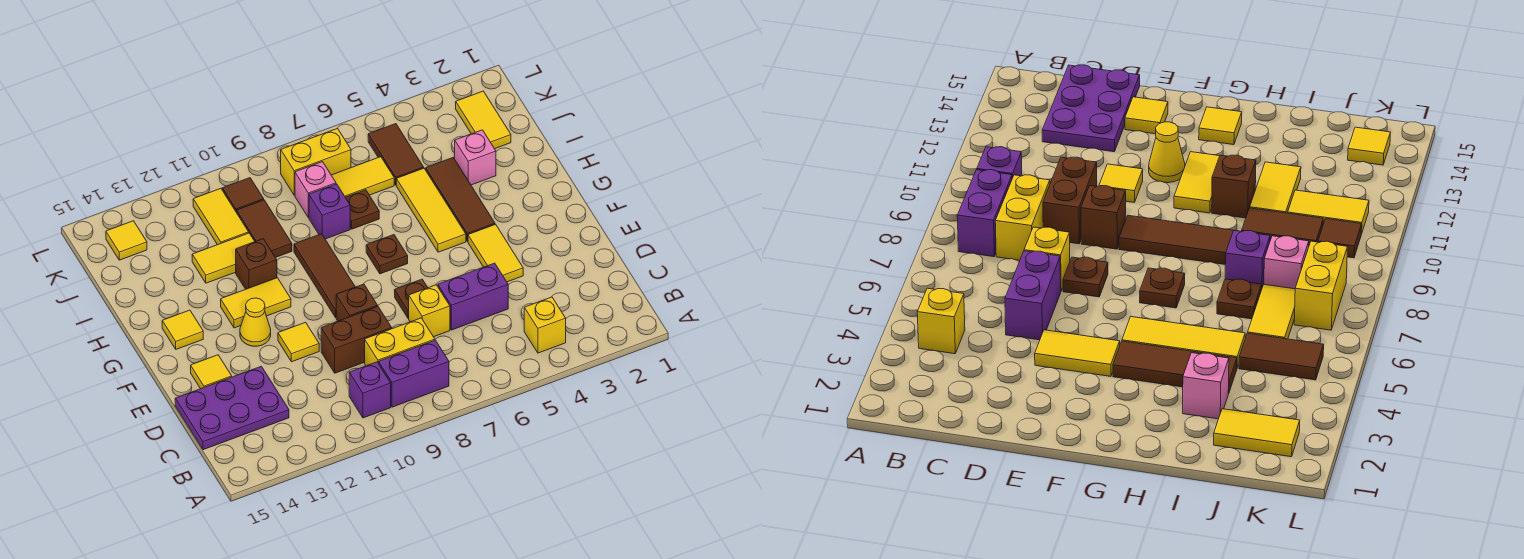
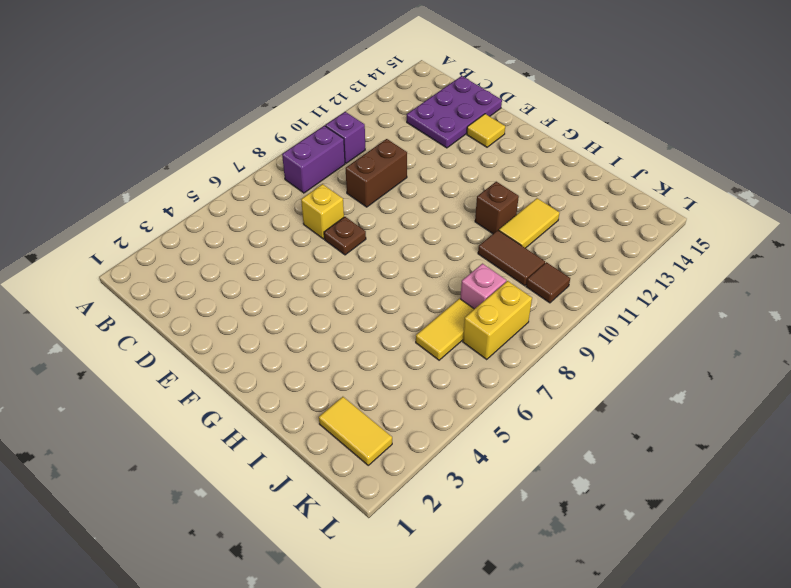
none -> yellow 1x1 brick [524,297,566,353]
none -> yellow 1x2 brick [365,318,435,366]
none -> purple 1x2 brick [438,263,508,330]
none -> yellow 1x2 tile [468,224,523,282]

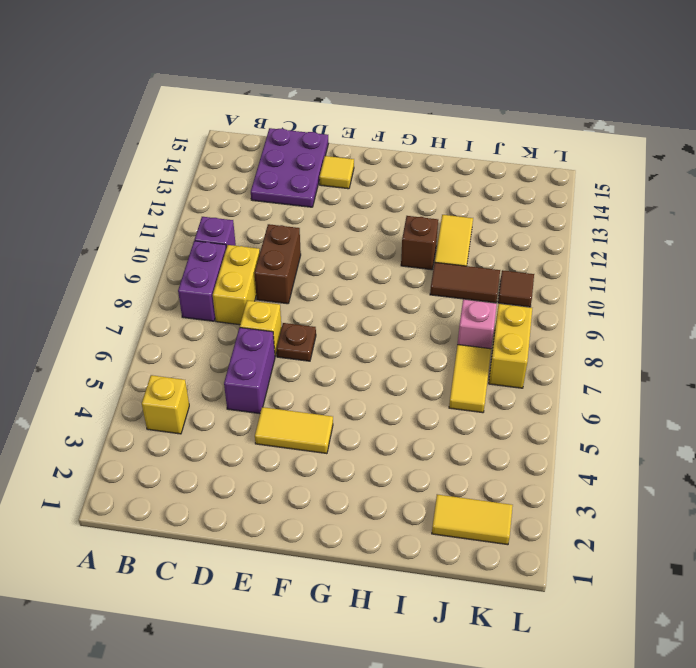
none -> brown 1x1 brick [336,284,378,321]
none -> yellow 1x1 tile [278,322,319,362]
none -> brown 1x3 tile [294,234,355,318]
none -> yellow 1x1 cone [240,298,271,346]

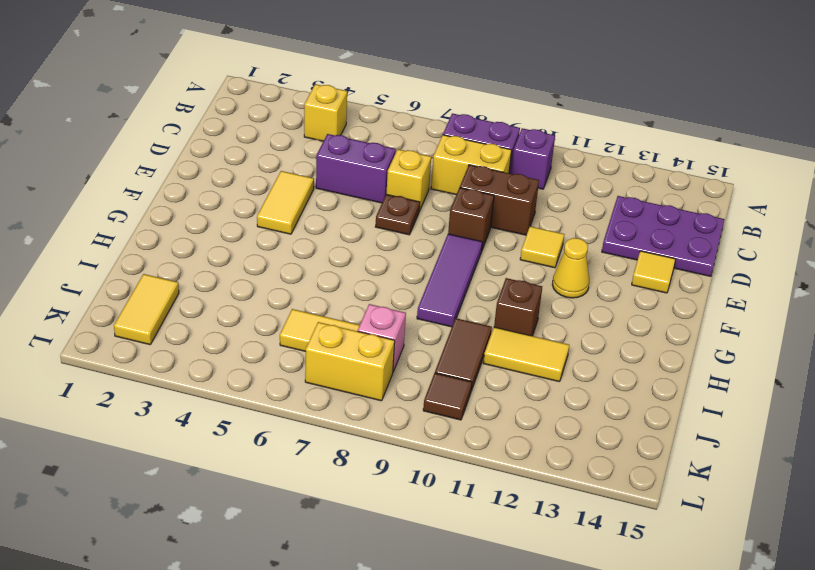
purple 1x3 tile [417,234,482,327] -> brown 1x3 tile [294,234,355,318]
none -> brown 1x3 tile [426,158,495,241]
none -> yellow 1x3 tile [396,168,466,252]
none -> brown 1x1 plate [366,235,408,274]
none -> yellow 1x2 tile [221,278,291,328]

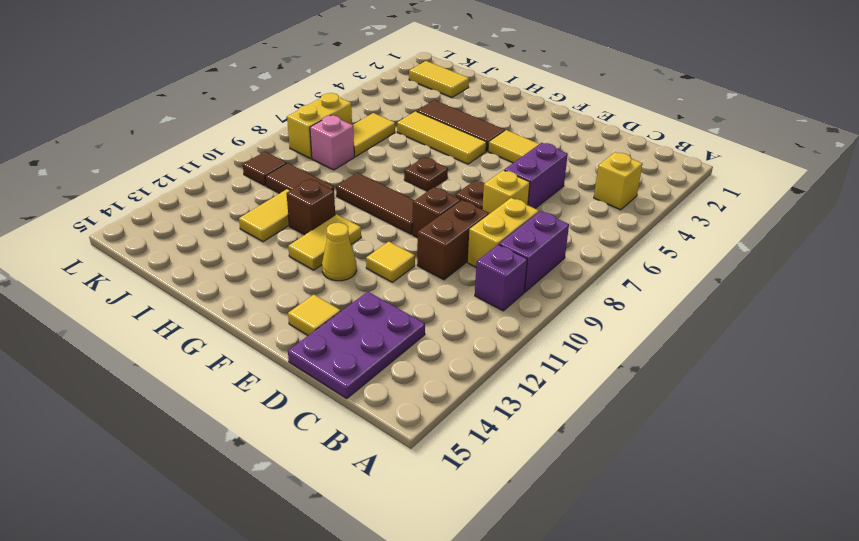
none -> yellow 1x1 tile [162,310,203,349]
none -> pink 1x1 brick [455,130,496,185]
none -> brown 1x1 plate [346,190,379,229]
none -> purple 1x1 brick [309,184,350,239]

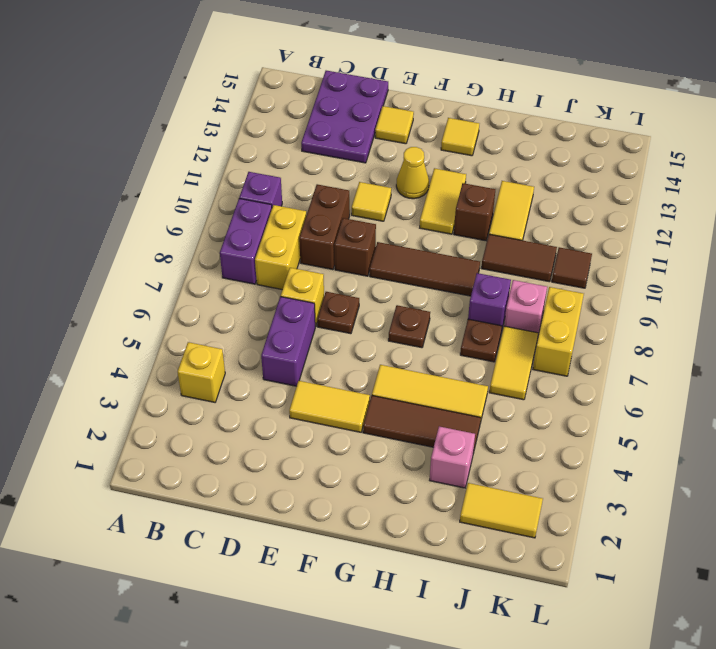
none -> brown 1x2 tile [368,124,424,185]
none -> yellow 1x2 tile [193,189,249,245]
none -> yellow 1x1 tile [106,221,147,260]

